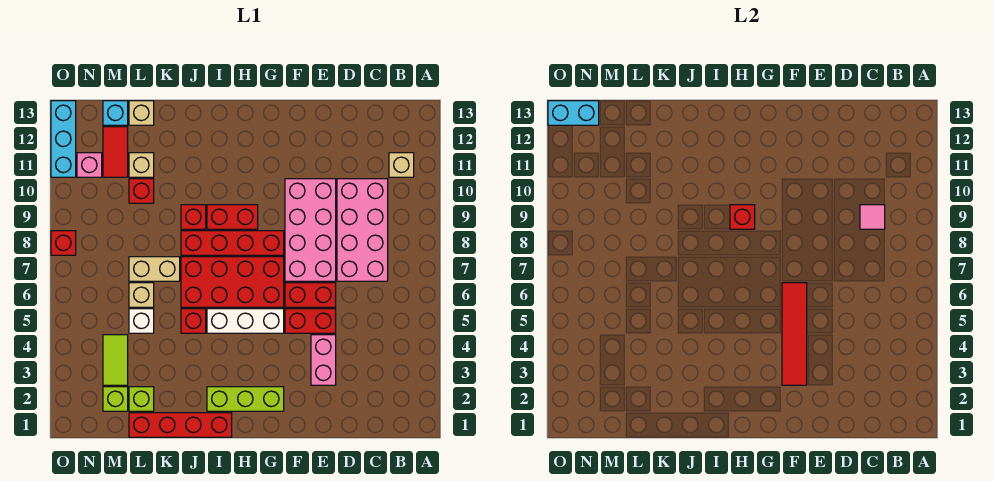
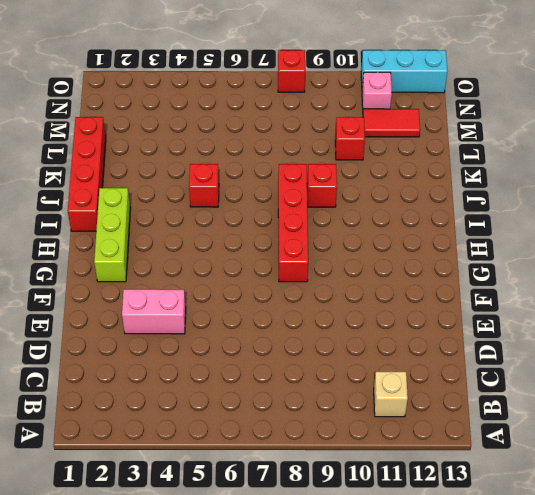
none -> pink 2x4 brick [337,179,388,281]
none -> red 1x2 brick [285,309,336,333]
none -> red 1x2 brick [285,283,336,307]
none -> pink 2x4 brick [285,179,336,281]

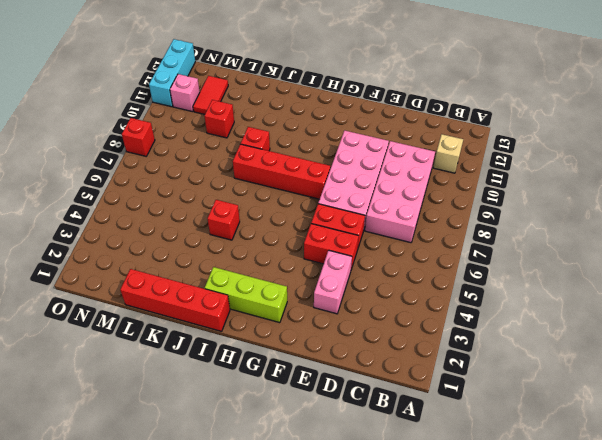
none -> white 1x3 brick [207,309,284,333]
none -> red 2x4 brick [181,257,284,307]
none -> red 1x2 brick [207,205,258,229]
none -> tan 1x2 brick [129,257,180,281]

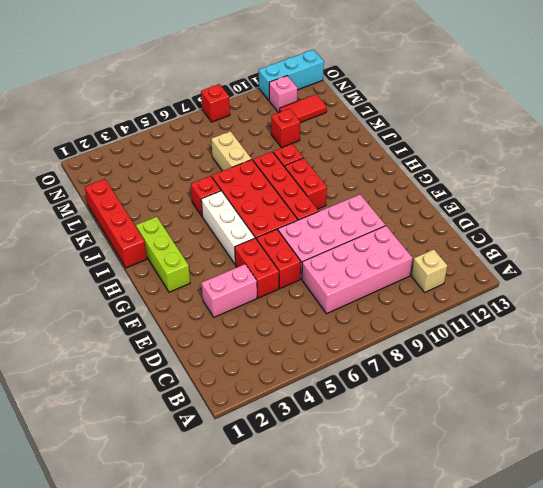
none -> lime 1x1 brick [129,387,154,411]
none -> white 1x1 brick [129,309,154,333]
none -> tan 1x1 brick [129,283,154,307]
none -> tan 1x1 brick [129,153,154,177]

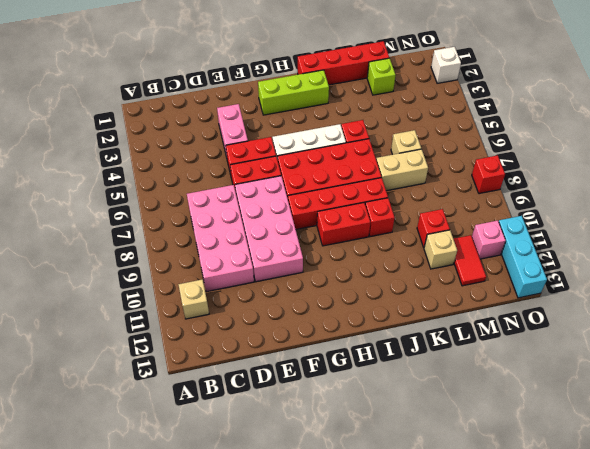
white 1x1 brick [431,47,461,83] -> white 1x1 brick moved to [129,309,154,333]
none -> tan 1x1 brick [129,101,154,125]
none -> lime 1x1 brick [103,387,128,411]
none -> lime 1x2 tile [103,335,128,385]
none -> cyan 1x1 brick [103,101,128,125]

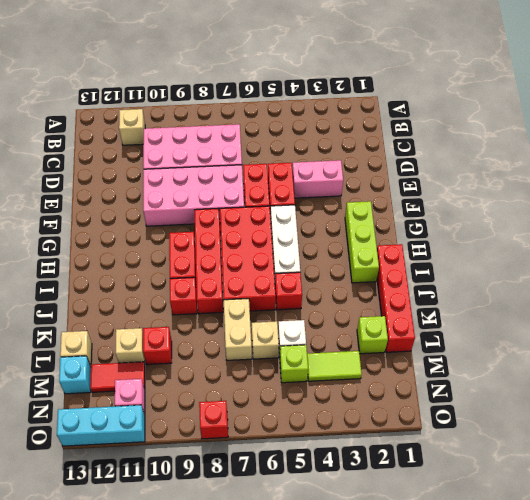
lime 1x1 brick [280,345,308,383] -> lime 1x1 brick moved to [103,387,128,411]
none -> pink 1x1 tile [860,205,885,229]
none -> red 1x4 tile [782,283,807,385]
none -> red 1x1 brick [730,205,755,229]
none -> cyan 1x2 brick [548,101,599,125]

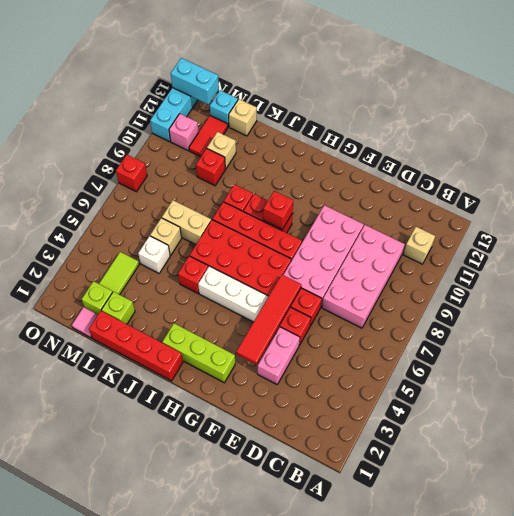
pink 1x1 tile [72,307,98,338] -> pink 1x1 tile moved to [860,205,885,229]

